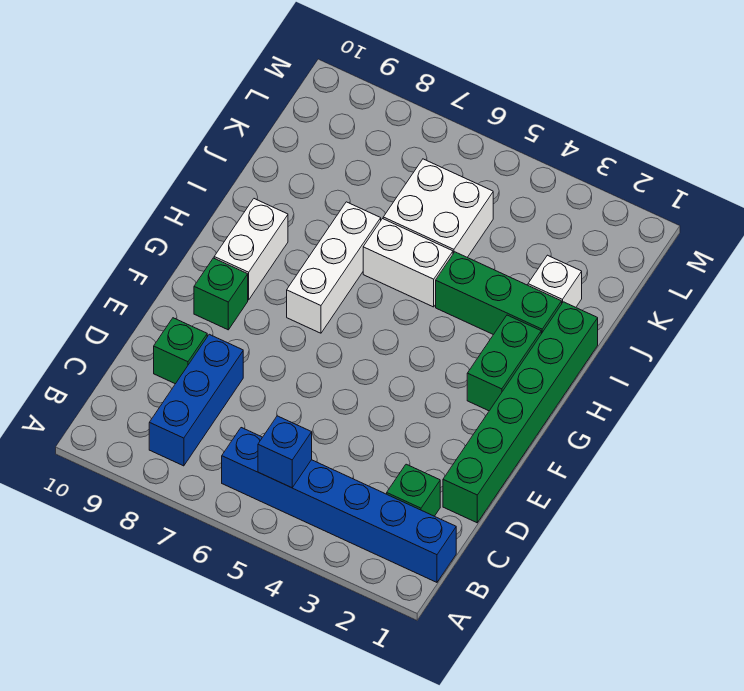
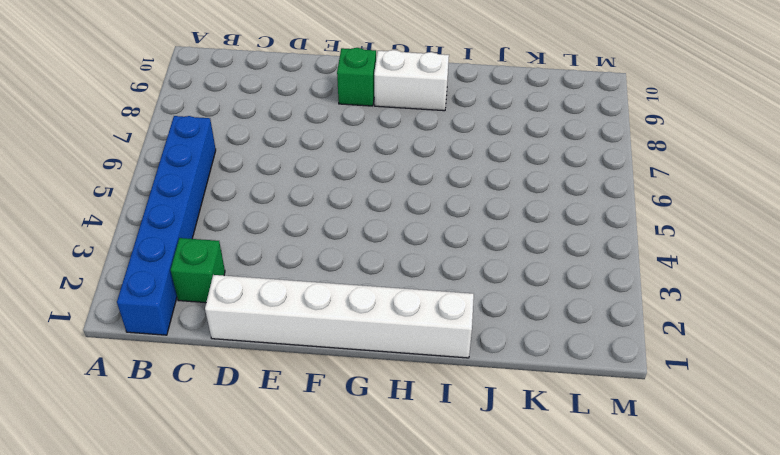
white 1x6 brick [205,275,474,358] -> green 1x6 brick [443,302,598,523]
none -> blue 1x3 brick [149,334,243,466]
none -> green 1x1 brick [154,318,207,384]
none -> green 1x2 brick [467,315,541,411]

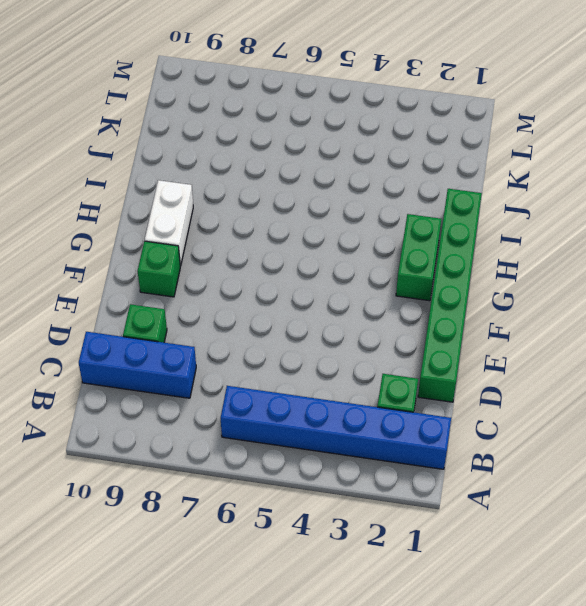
blue 1x3 brick [79,332,196,398] -> blue 1x3 brick turned to [149,334,243,466]
none -> white 1x3 brick [287,202,381,333]
none -> green 1x3 brick [436,252,562,335]
none -> white 1x2 brick [363,219,453,307]

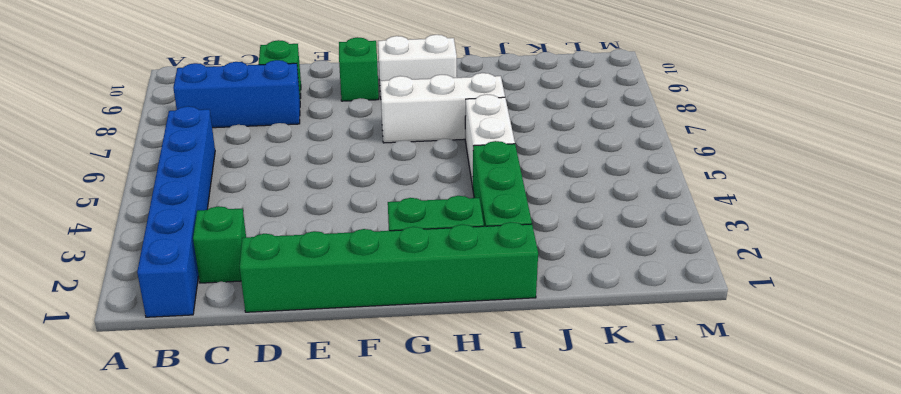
none -> white 1x1 brick [528,255,582,307]
none -> white 2x2 brick [383,159,493,257]
none -> blue 1x1 brick [258,416,312,488]

